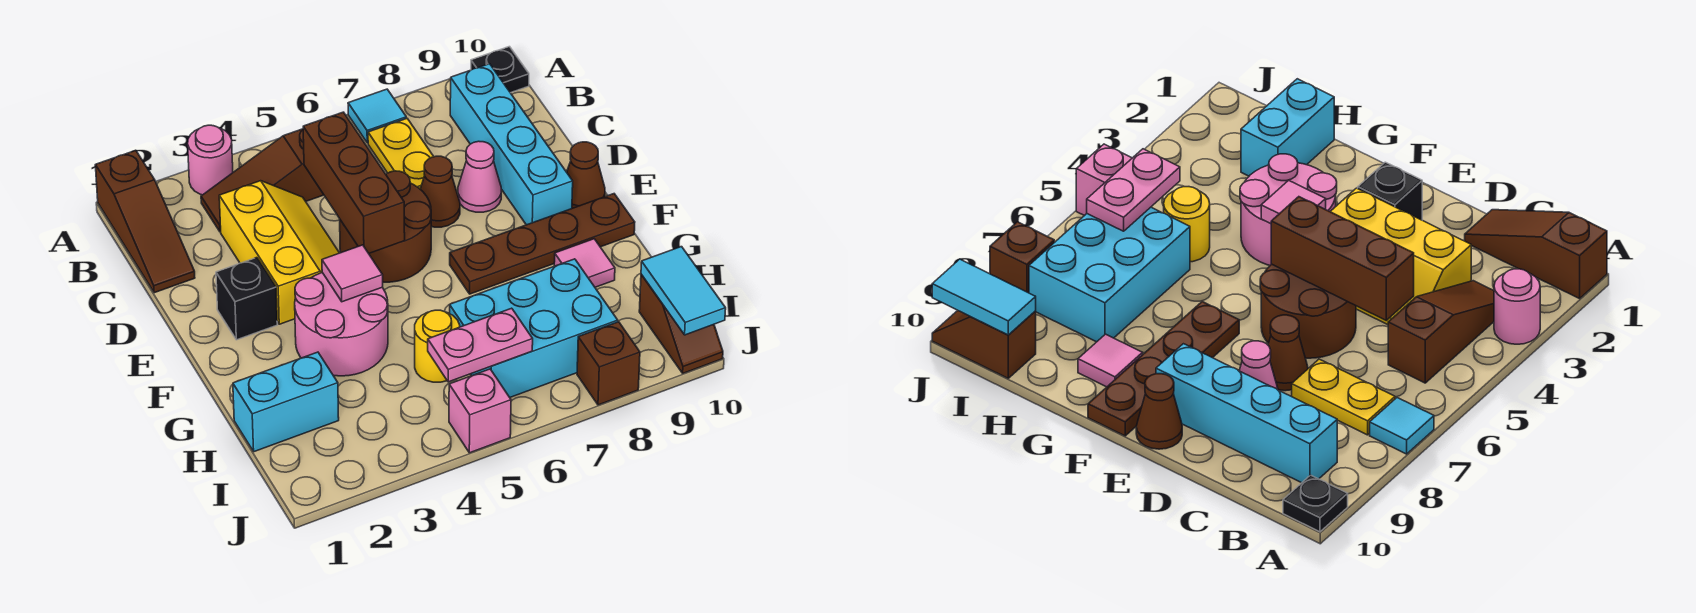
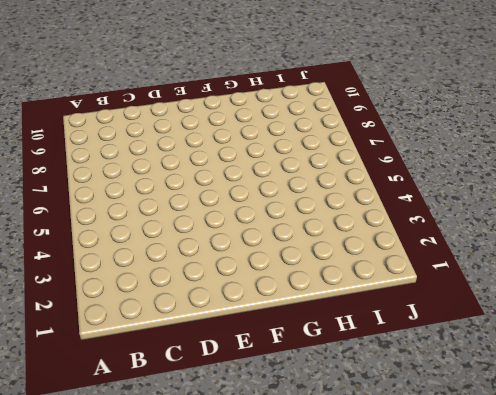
none -> brown 1x3 slope [95,150,195,293]
none -> pink 1x1 round brick [188,125,233,195]
none -> cyan 1x1 tile [348,89,406,143]

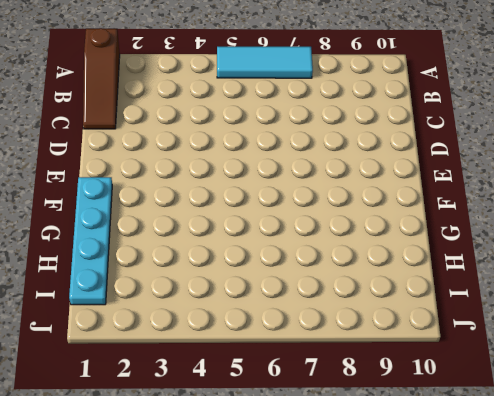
cyan 1x3 tile [217,47,313,78] -> cyan 1x1 tile [348,89,406,143]
cyan 1x4 plate [69,177,112,305] -> cyan 1x2 brick [233,352,339,452]
none -> pink 1x1 round brick [188,125,233,195]
none -> black 1x1 plate [471,47,529,93]
none -> brown 1x3 slope [201,129,324,232]

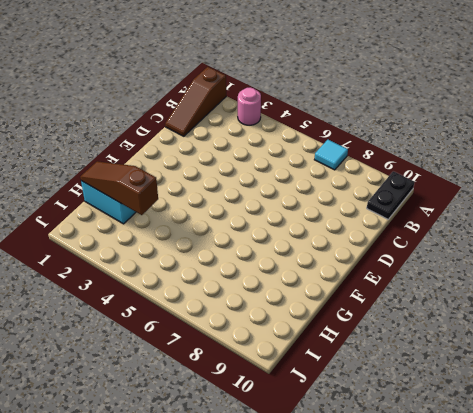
black 1x2 plate [367,171,415,219] -> black 1x1 plate [471,47,529,93]
brown 1x3 slope [80,161,158,215] -> brown 1x3 slope moved to [201,129,324,232]
none -> yellow 1x2 plate [368,118,434,189]
none -> cyan 1x4 brick [450,64,573,225]
none -> yellow 2x3 slope [219,181,339,324]

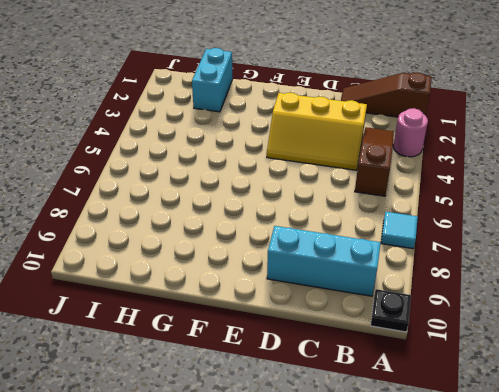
cyan 1x3 brick [267,226,381,296] -> cyan 1x4 brick [450,64,573,225]
none -> yellow 1x2 plate [368,118,434,189]
none -> brown 2x2 round brick [340,171,431,282]
none -> brown 1x1 cone [420,156,460,227]

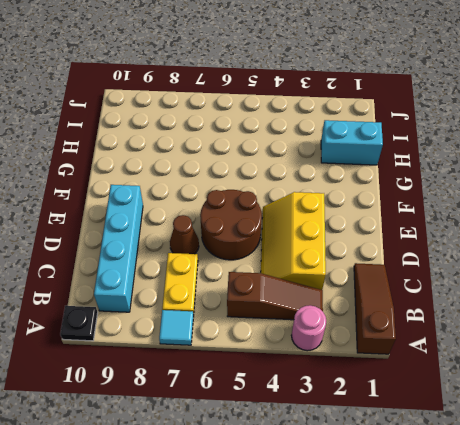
none -> pink 1x1 cone [458,141,501,212]
none -> black 1x1 brick [216,258,277,340]
none -> brown 1x1 cone [567,142,605,208]

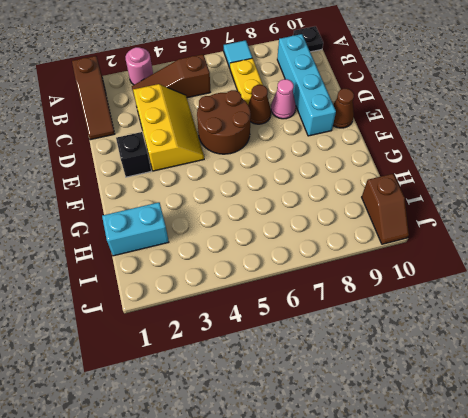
none -> pink 2x2 round brick [295,273,388,376]
none -> brown 1x4 plate [450,194,635,294]
none -> pink 1x1 tile [554,239,615,287]

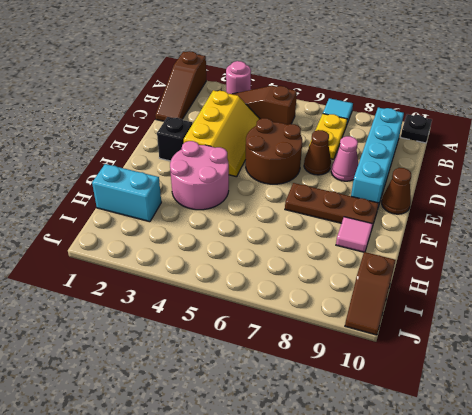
brown 1x3 plate [285,183,379,227] -> brown 1x4 plate [450,194,635,294]
none -> yellow 1x1 round brick [415,310,460,382]
none -> cyan 2x3 brick [450,259,618,397]
none -> pink 1x1 brick [449,369,511,453]

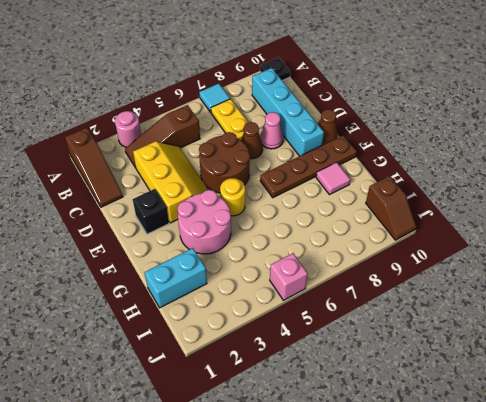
yellow 1x1 round brick [220,178,245,216] -> yellow 1x1 round brick moved to [415,310,460,382]
none -> cyan 2x3 brick [450,259,618,397]
none -> brown 1x1 brick [577,322,640,405]
none -> brown 1x3 brick [303,112,405,253]

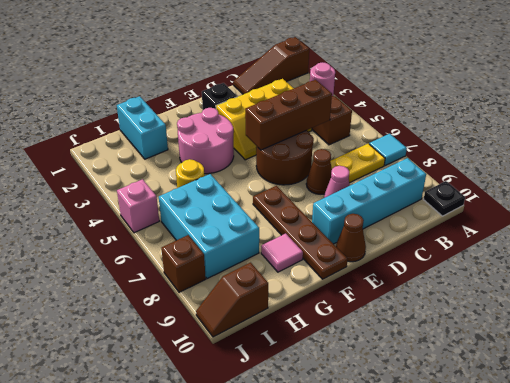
none -> pink 1x1 tile [322,245,383,302]
none -> pink 1x2 plate [428,308,533,382]
none -> cyan 1x2 tile [641,247,726,335]

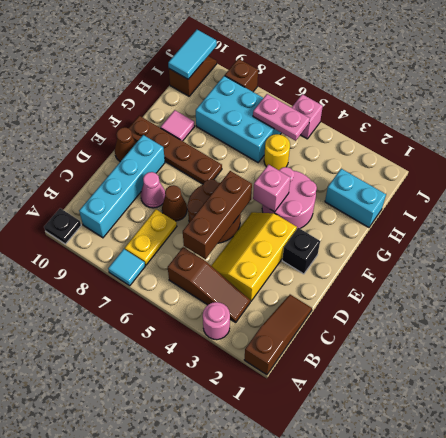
pink 1x1 brick [253,165,291,212] -> pink 1x1 tile [322,245,383,302]

